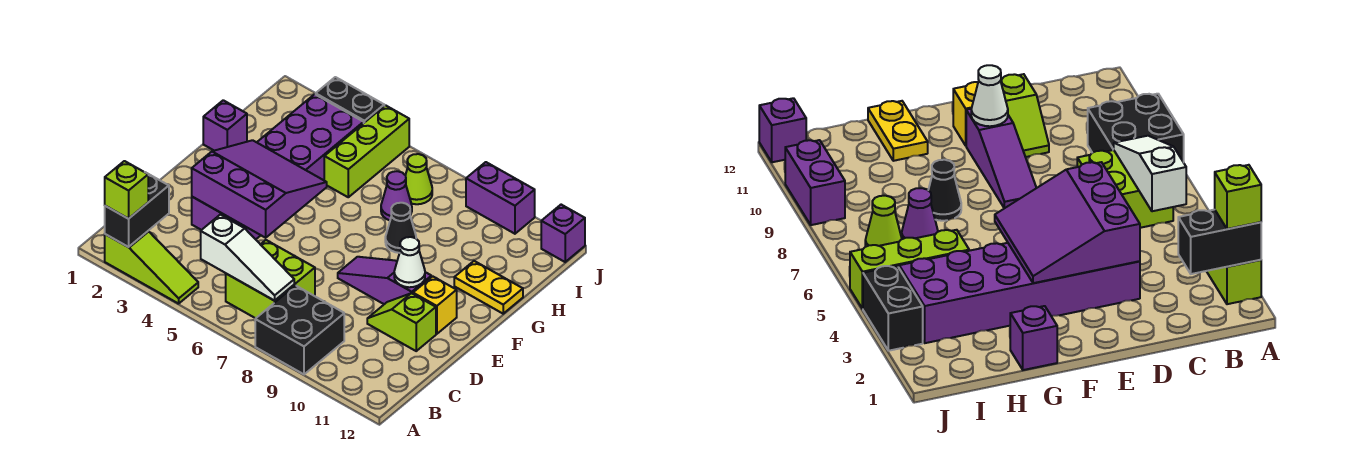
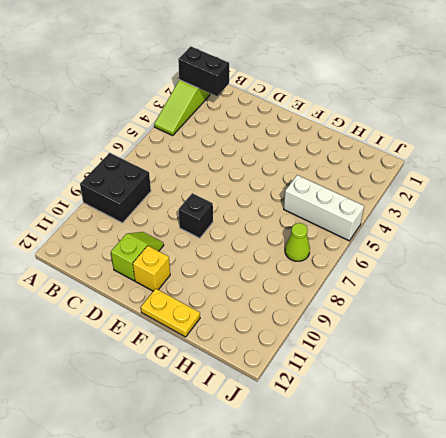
black 1x1 brick [179,193,213,238] -> purple 1x3 slope [338,257,431,304]
yellow 1x2 plate [141,289,200,337] -> yellow 1x2 plate turned to [454,261,523,314]
white 1x3 brick [284,175,364,241] -> lime 1x3 brick [324,105,409,197]
none -> lime 2x2 brick [226,240,315,318]
none -> purple 2x6 brick [192,94,364,239]
none -> purple 1x1 brick [203,100,247,151]

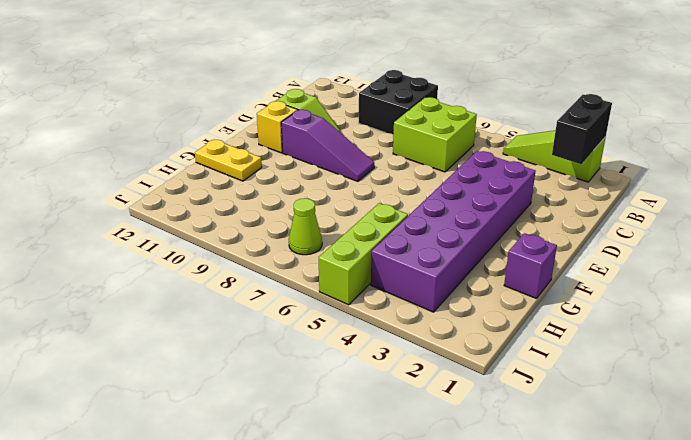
none -> black 1x1 cone [385,203,416,253]
none -> purple 1x1 cone [381,171,412,220]
none -> black 1x2 brick [316,77,384,123]

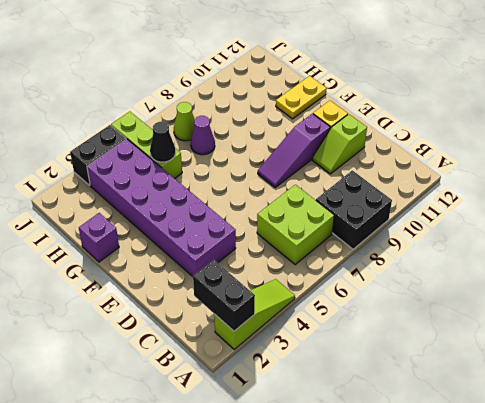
black 1x1 cone [150,122,176,162] -> black 1x1 cone moved to [385,203,416,253]
none -> purple 1x2 brick [466,162,535,234]
none -> purple 1x1 brick [541,205,585,262]
none -> white 1x3 slope [201,215,294,301]

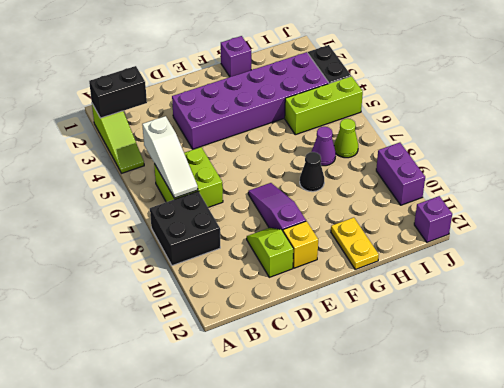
none -> purple 3x3 slope [192,140,327,238]
none -> white 1x1 cone [394,237,425,287]
none -> lime 1x1 brick [105,161,148,219]

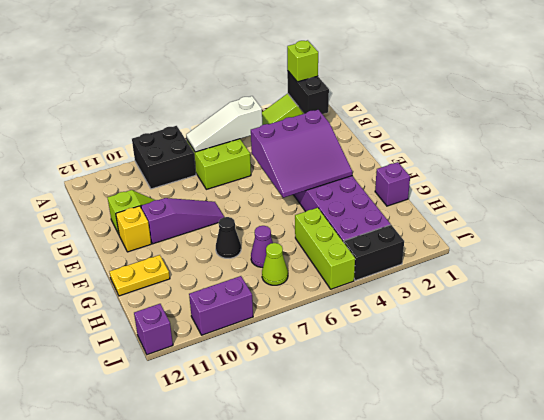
none -> white 1x1 cone [394,237,425,287]

